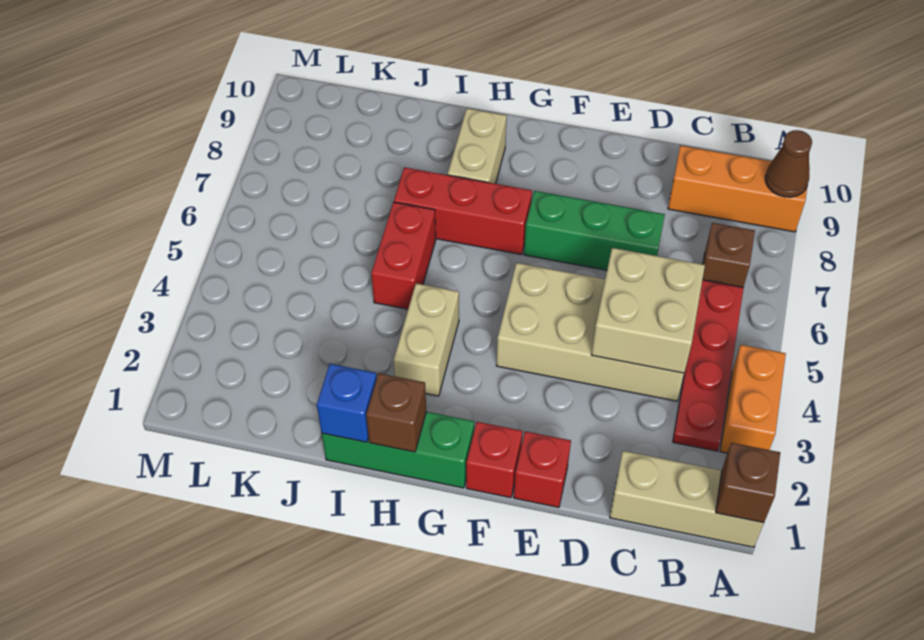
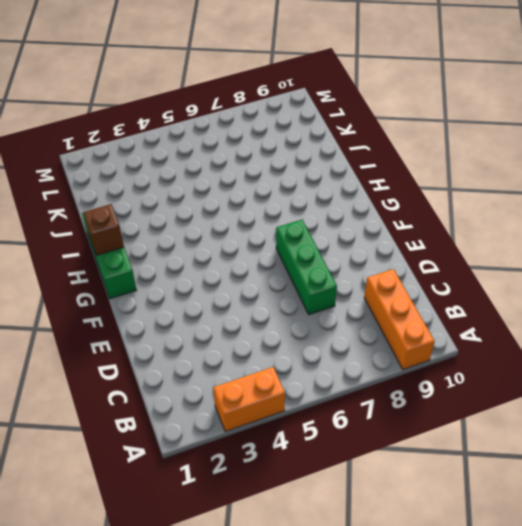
none -> tan 1x3 brick [610,451,764,547]
none -> red 1x4 plate [673,280,744,451]
none -> brown 1x1 brick [703,223,755,287]

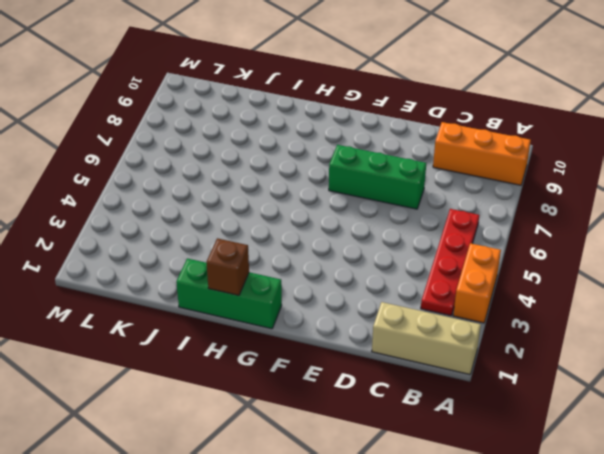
none -> brown 1x1 brick [703,223,755,287]
none -> tan 2x4 brick [496,263,684,401]
none -> red 1x1 brick [514,431,571,507]

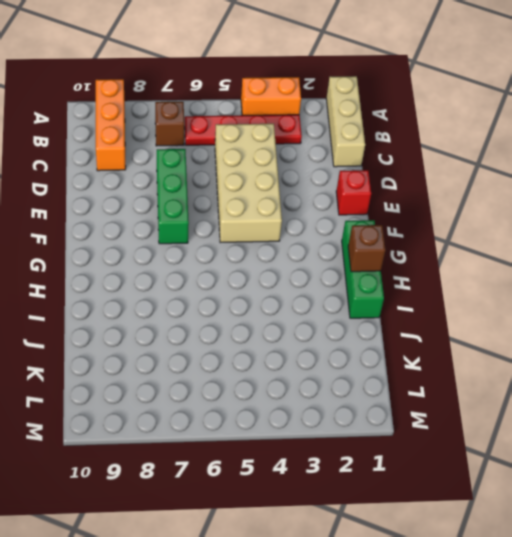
none -> red 1x1 brick [466,422,522,498]
none -> red 1x3 brick [394,167,532,255]
none -> tan 1x2 brick [394,283,459,396]

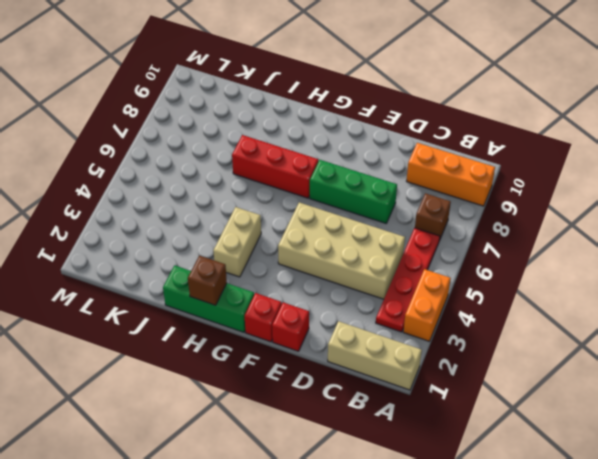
none -> tan 1x2 brick [448,108,507,184]
none -> red 1x2 brick [371,202,436,309]
none -> brown 1x1 brick [716,443,780,523]

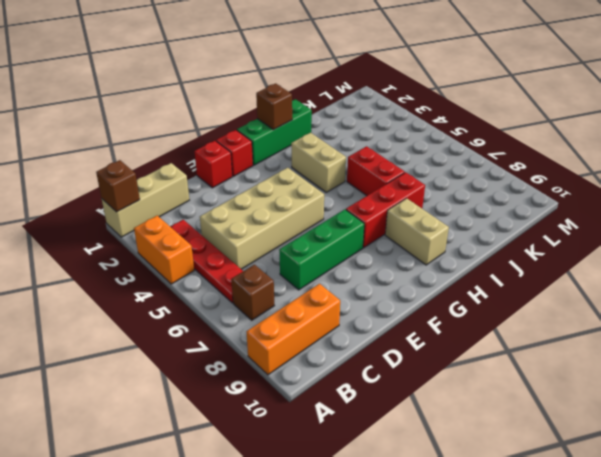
none -> brown 1x1 cone [765,130,812,197]
none -> tan 2x2 brick [591,248,705,373]
none -> blue 1x1 brick [317,364,377,442]

